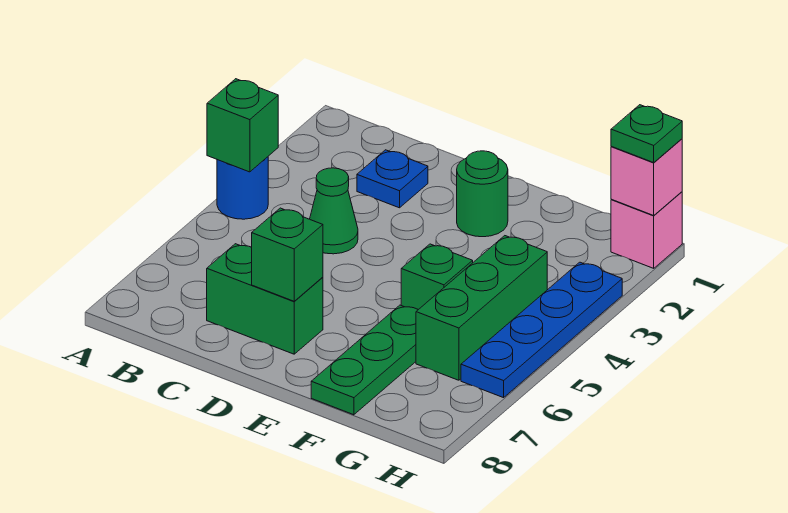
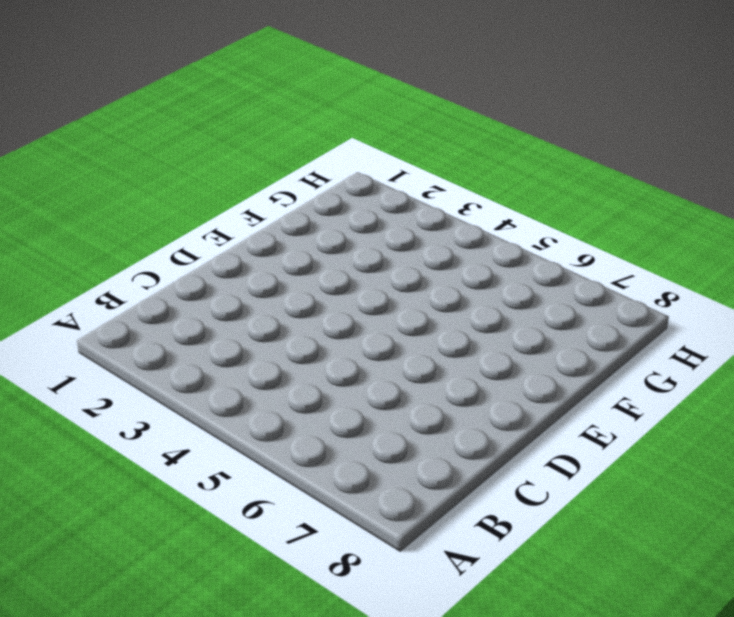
none -> blue 1x1 round brick [217,157,268,219]
none -> blue 1x1 plate [357,150,428,208]
none -> green 1x1 cone [310,168,358,254]

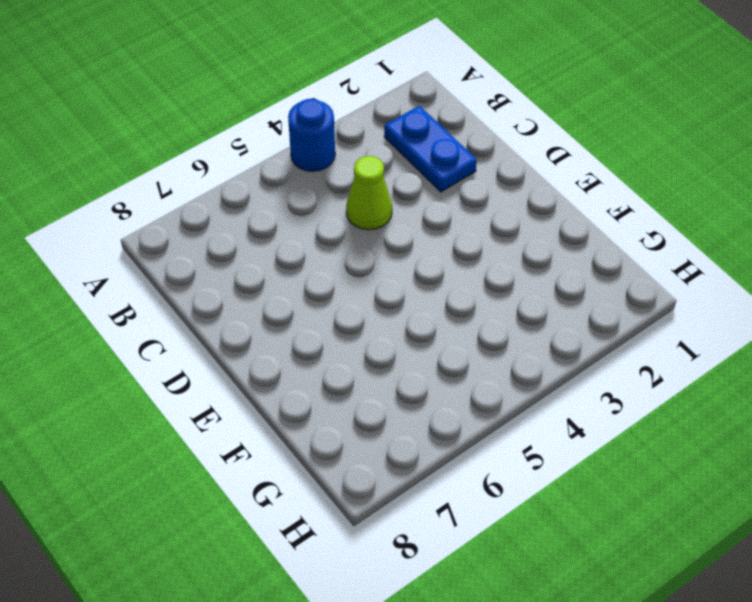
blue 1x2 plate [384,106,477,192] -> blue 1x1 plate [357,150,428,208]
lime 1x1 cone [346,156,392,230] -> green 1x1 cone [310,168,358,254]
none -> green 1x2 brick [207,244,323,354]
none -> green 1x1 round brick [457,151,508,237]
none -> green 1x1 brick [401,244,473,310]

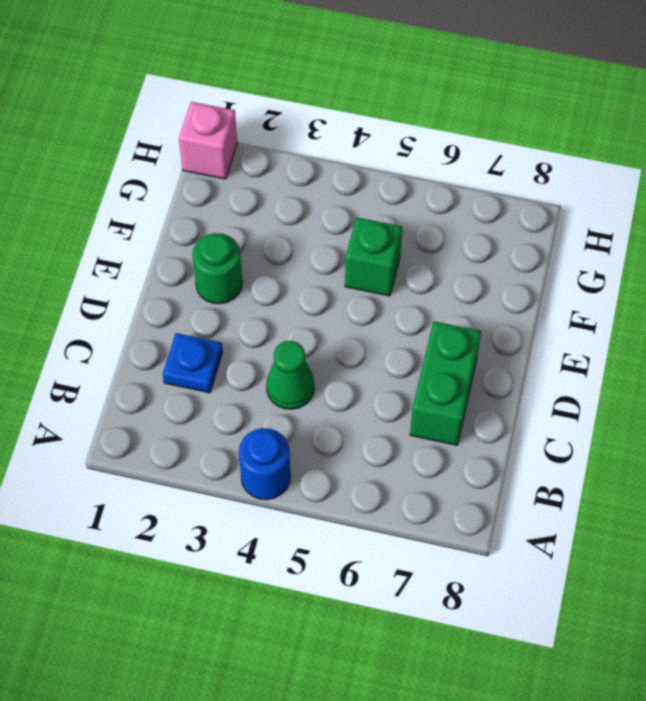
none -> green 1x3 plate [311,305,418,415]
none -> green 1x3 brick [416,236,547,380]
none -> blue 1x4 plate [461,262,622,398]

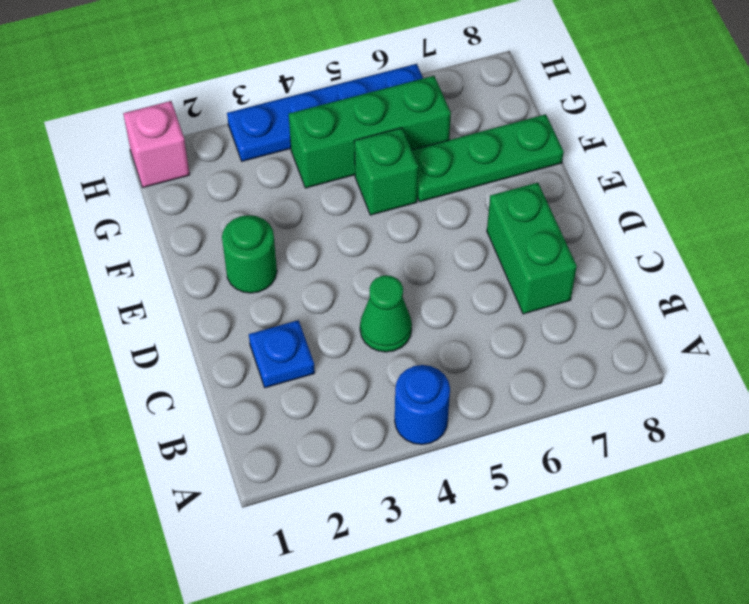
none -> green 1x1 brick [207,79,278,172]
none -> green 1x1 brick [252,208,323,301]
none -> pink 1x1 brick [611,139,682,215]

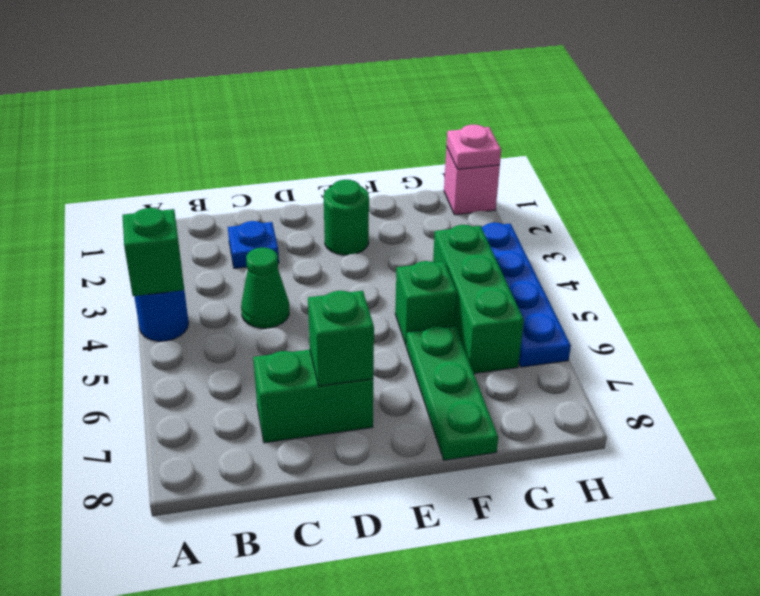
pink 1x1 plate [446,125,501,169] -> pink 1x1 brick [611,139,682,215]
none -> green 1x1 plate [611,105,682,162]

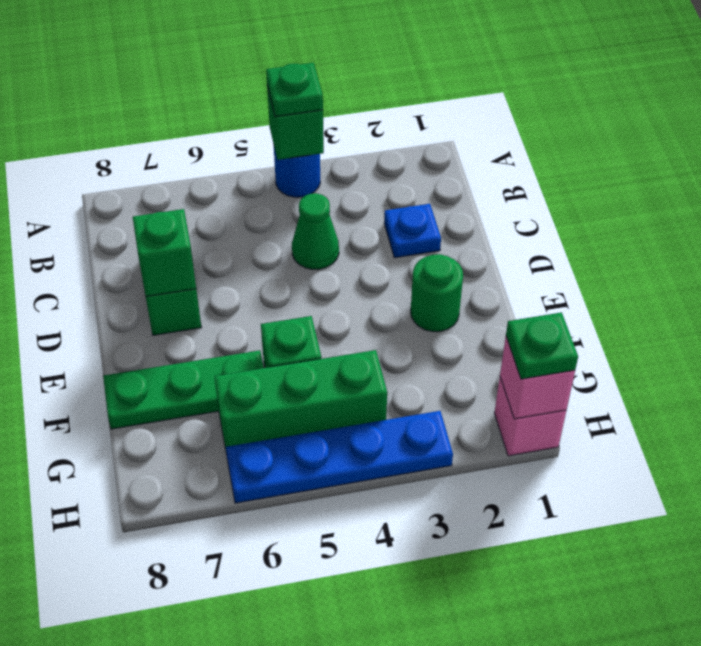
green 1x1 plate [266,63,323,117] -> none

